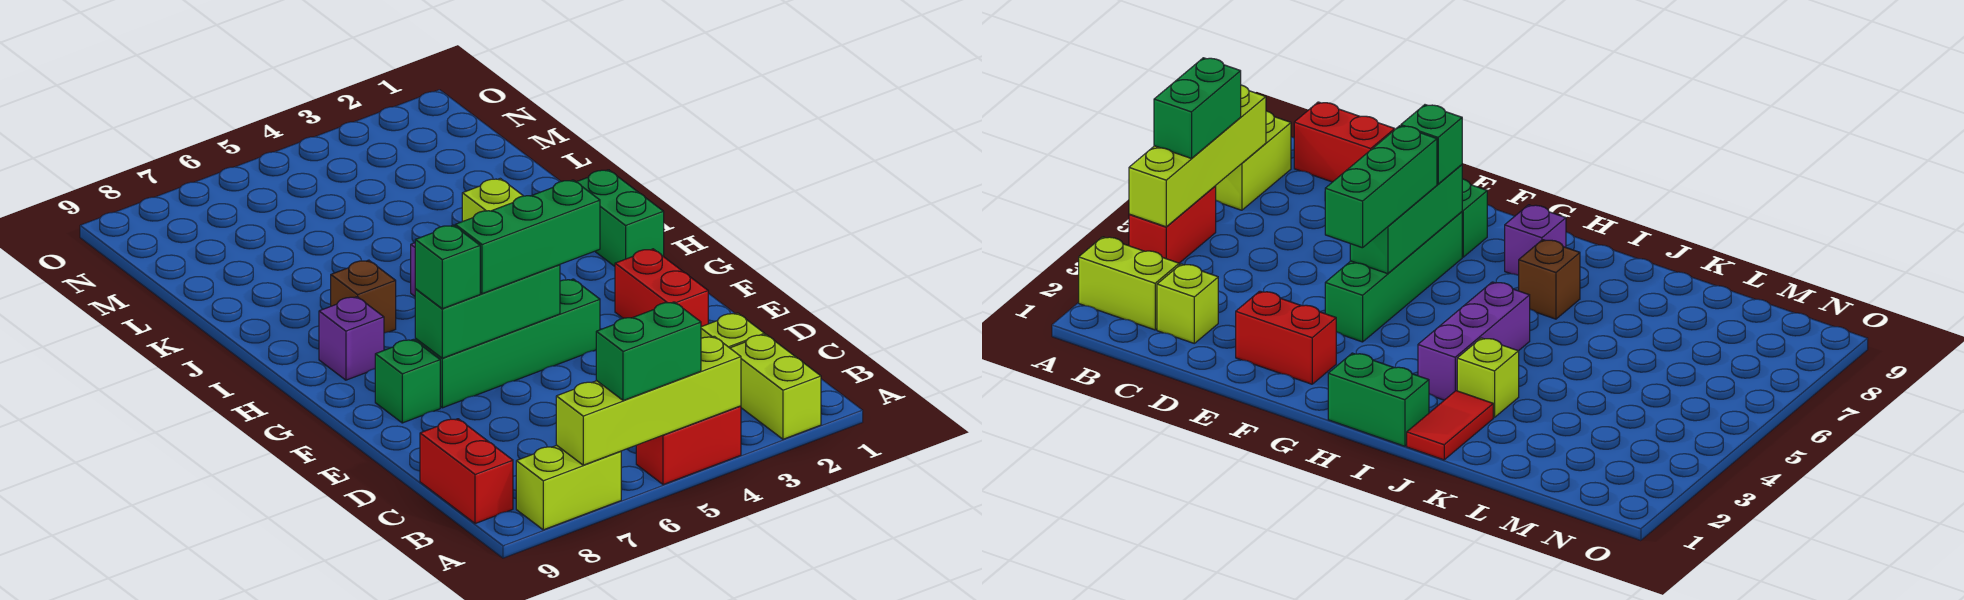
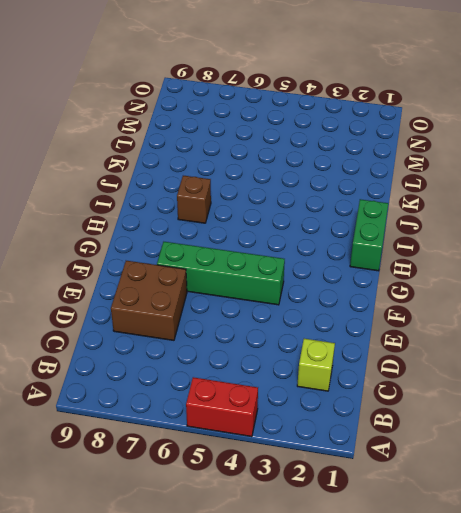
brown 2x2 brick [111,261,187,340] -> none
none -> lime 1x2 brick [730,334,821,439]
none -> lime 1x2 brick [516,445,621,530]
none -> red 1x2 brick [420,419,513,524]

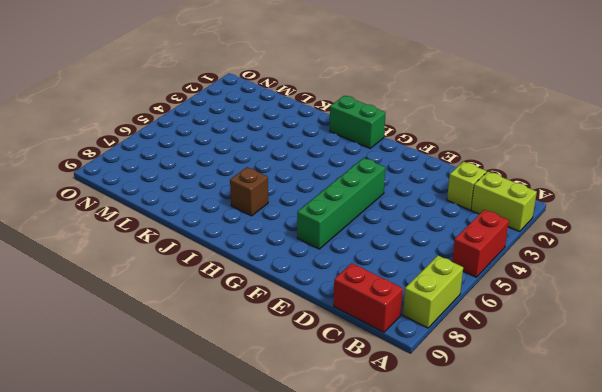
none -> red 1x2 brick [615,249,708,327]
none -> green 1x1 brick [375,339,440,423]
none -> purple 1x1 brick [319,297,384,380]

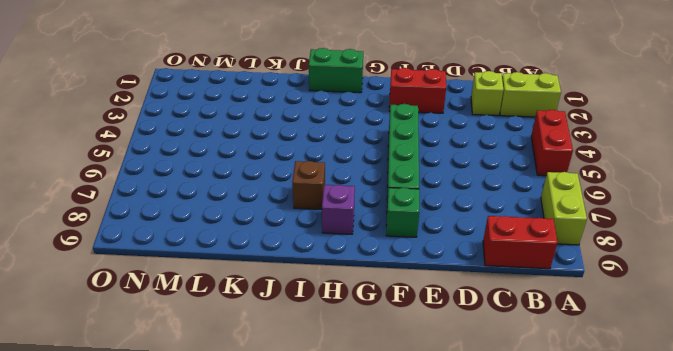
none -> purple 1x3 brick [1418,282,1530,400]
none -> red 1x2 tile [1407,391,1493,460]
none -> lime 1x1 brick [462,178,523,222]

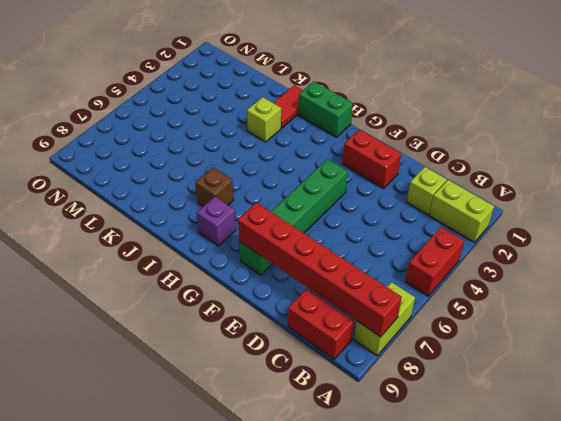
red 1x6 brick [238,203,402,337] -> none
none -> purple 1x3 brick [1418,282,1530,400]
none -> lime 1x4 brick [556,336,741,465]
none -> green 1x3 brick [415,265,560,358]

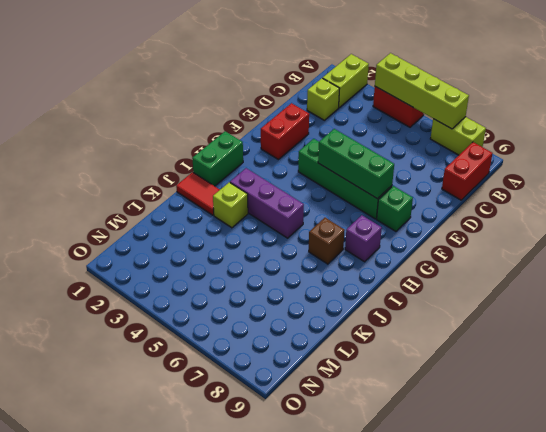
none -> green 1x2 brick [596,302,701,401]
none -> green 1x3 brick [455,180,600,294]
none -> green 1x1 brick [415,225,480,309]

